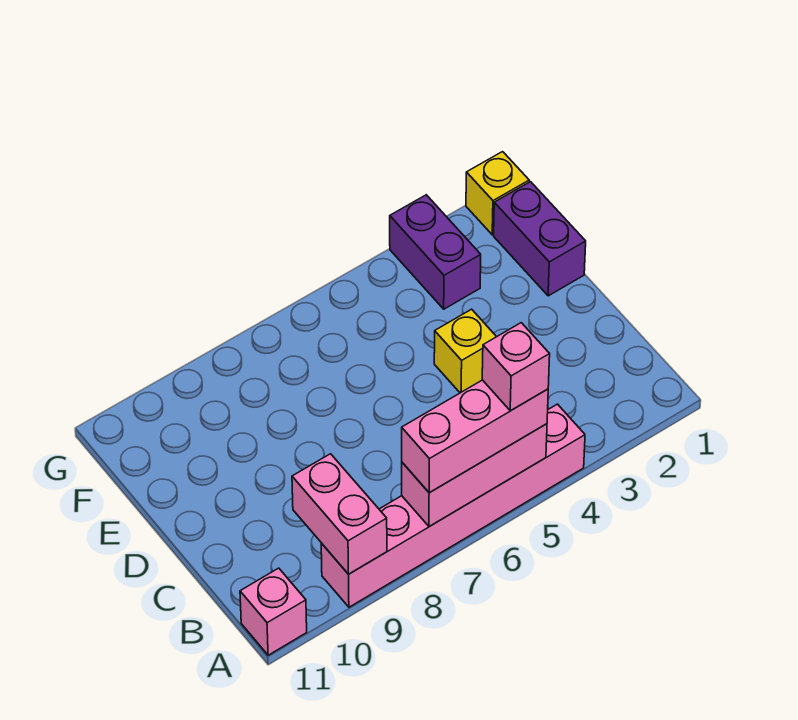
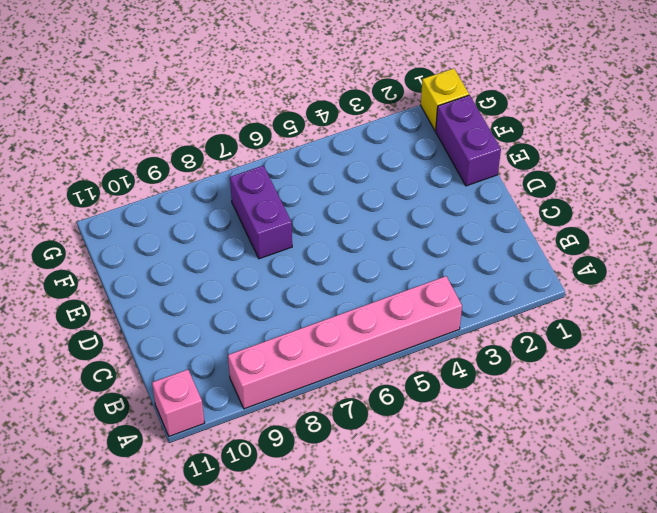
purple 1x2 brick [230,166,292,259] -> purple 1x2 brick moved to [390,195,481,309]
none -> yellow 1x1 brick [434,309,496,393]
none -> pink 1x3 brick [402,424,547,527]

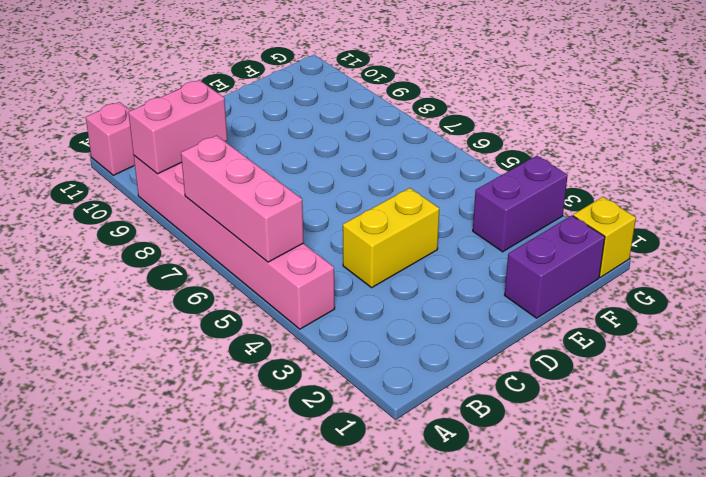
yellow 1x2 brick [343,188,439,288] -> yellow 1x1 brick [434,309,496,393]
none -> pink 1x3 brick [402,380,548,493]
none -> pink 1x1 brick [482,323,550,411]

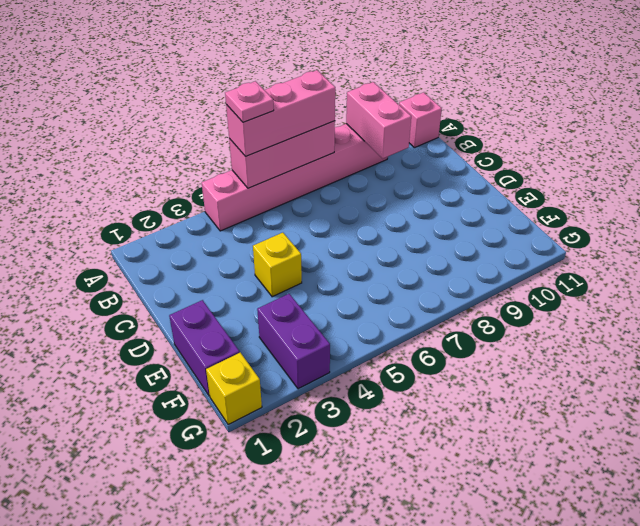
pink 1x1 plate [225,81,274,122] -> pink 1x1 brick [482,323,550,411]

